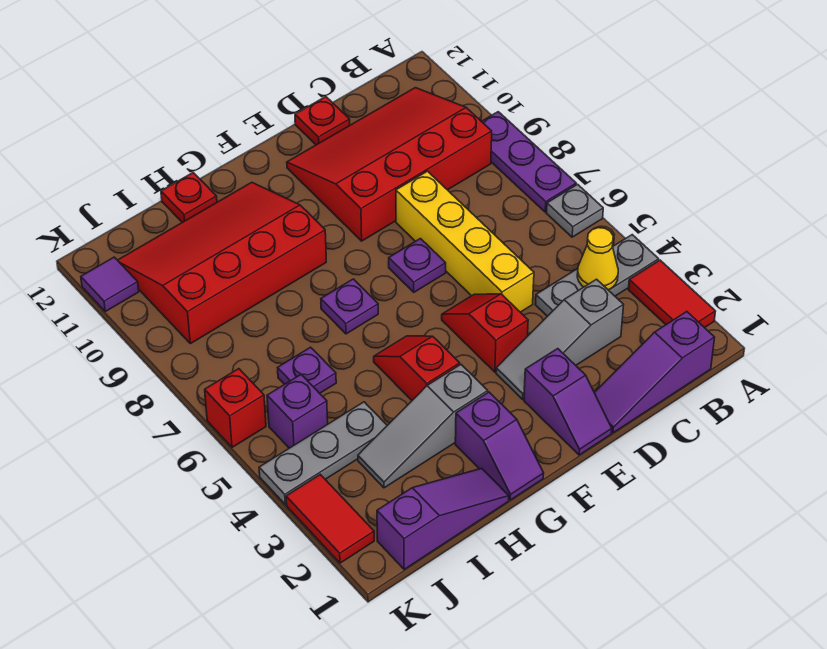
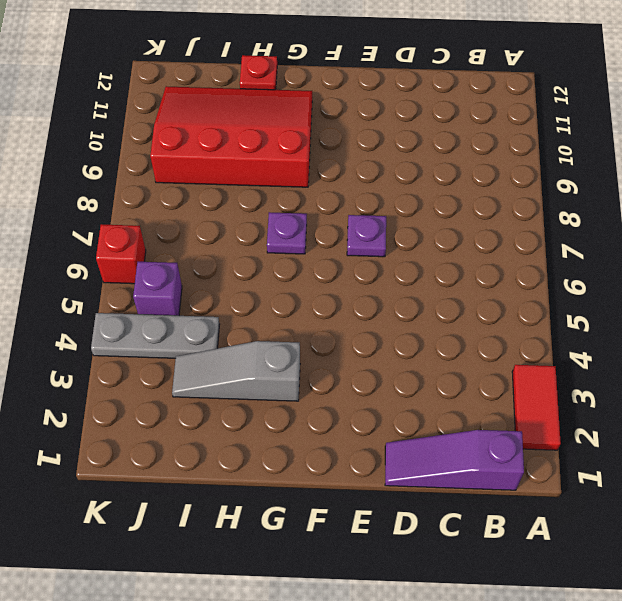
none -> grey 1x3 plate [535,235,659,316]
none -> grey 1x1 plate [547,184,603,237]
none -> purple 1x3 plate [481,112,576,212]

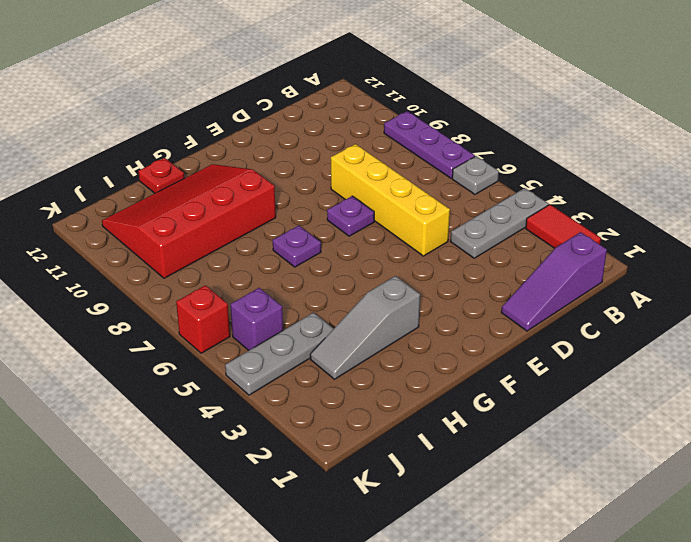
none -> red 3x4 slope [287,88,492,241]
none -> grey 1x3 slope [496,279,624,399]
none -> red 1x1 plate [295,97,350,145]

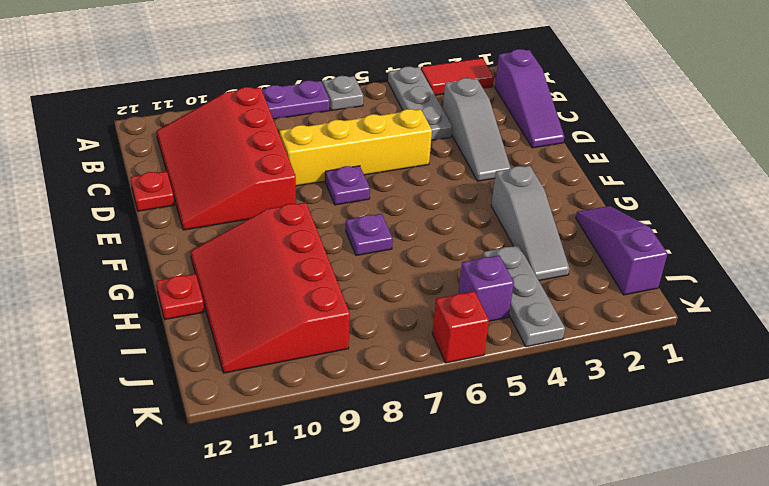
none -> purple 1x2 slope [524,349,612,455]
none -> red 1x2 slope [442,294,528,372]
none -> purple 1x2 slope [455,392,544,500]

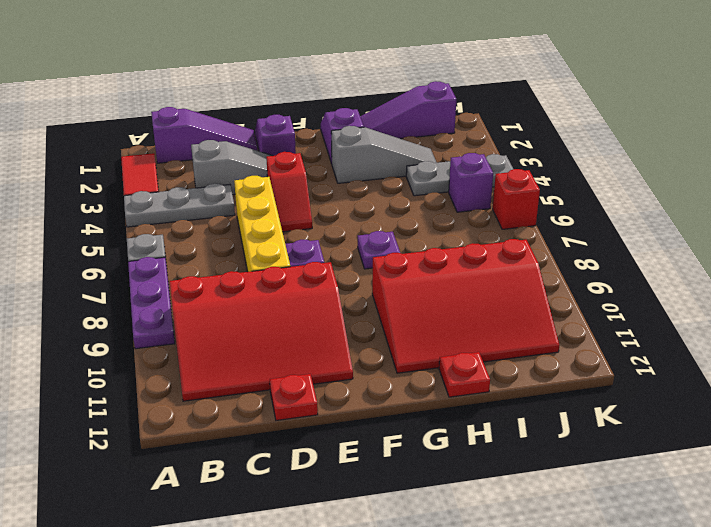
none -> red 1x2 slope [374,336,460,400]
none -> purple 1x1 plate [278,347,336,393]
none -> red 1x2 tile [286,474,374,563]

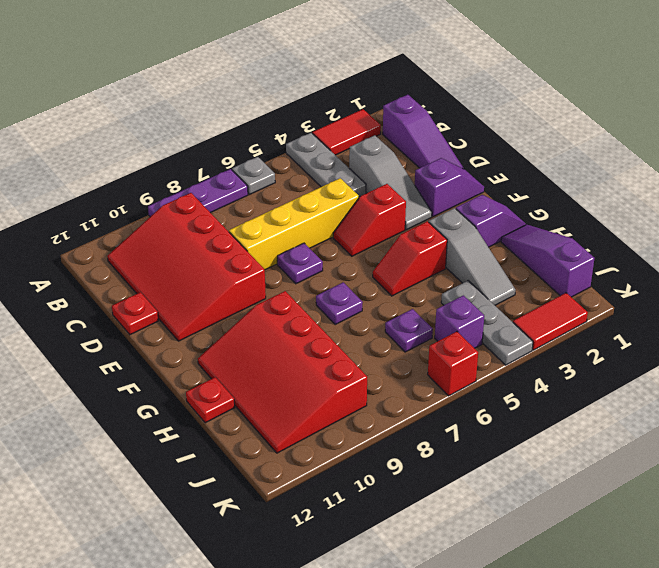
none -> purple 1x1 tile [81,257,139,311]
none -> yellow 1x1 cone [577,228,618,290]

